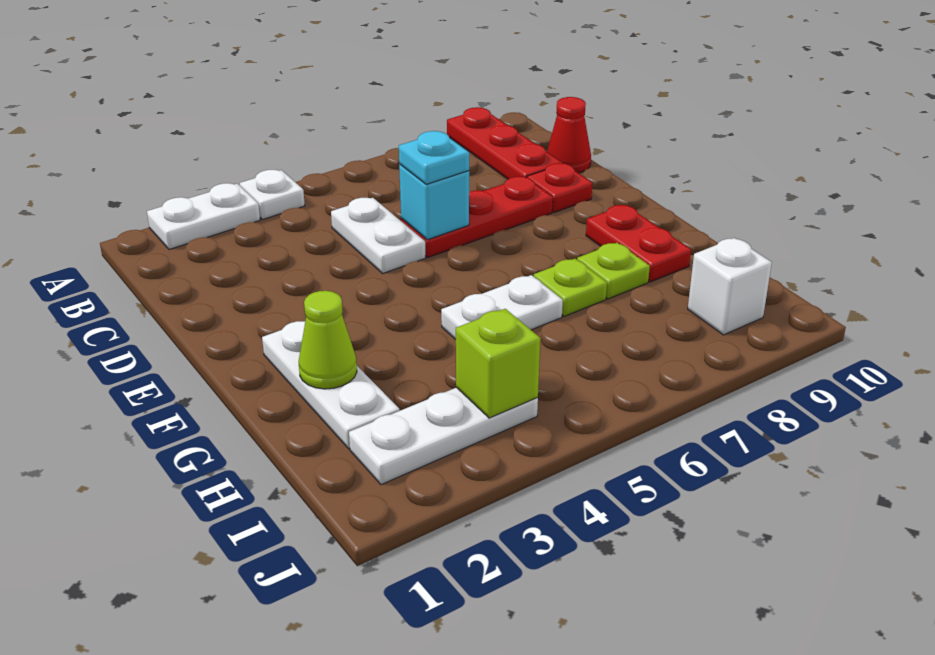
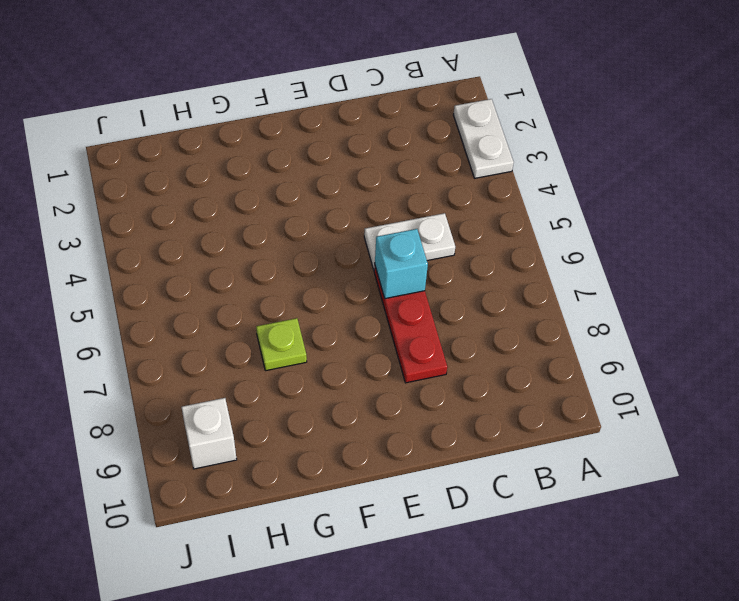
none -> white 1x1 plate [240,170,305,220]
none -> red 1x3 plate [447,107,562,179]
none -> red 1x1 cone [547,97,591,173]

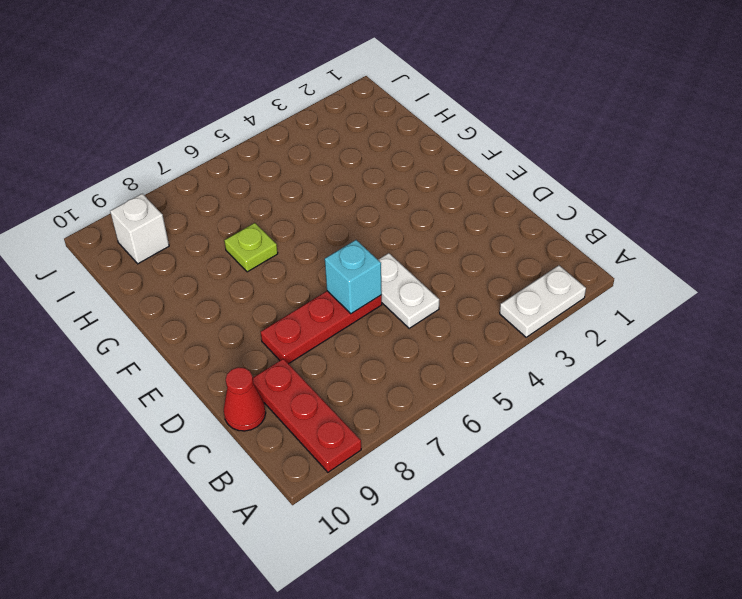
none -> white 1x1 plate [240,170,305,220]
none -> red 1x1 plate [527,163,592,212]
none -> white 1x3 plate [262,321,399,449]

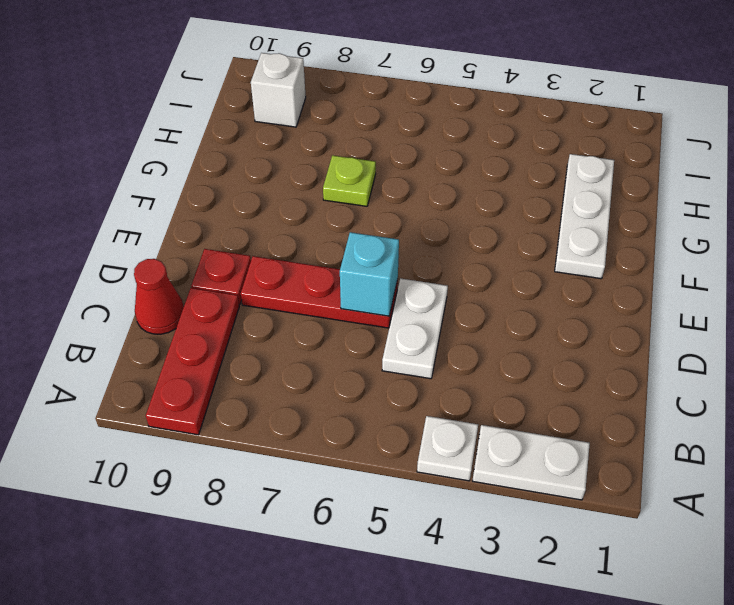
none -> red 1x2 plate [586,205,691,282]
none -> white 1x2 plate [441,275,563,339]
none -> lime 1x1 plate [577,243,650,299]

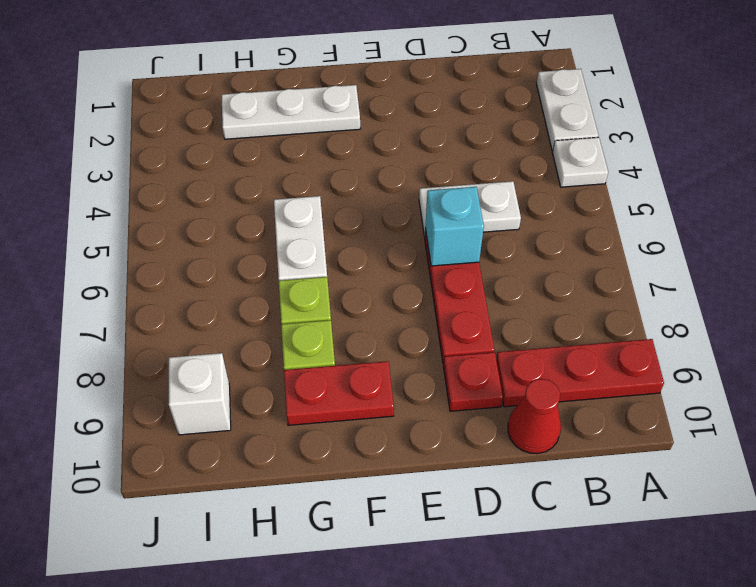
none -> white 1x3 plate [349,387,538,485]
none -> lime 1x1 cone [299,291,357,389]
none -> lime 1x1 brick [456,309,540,418]

